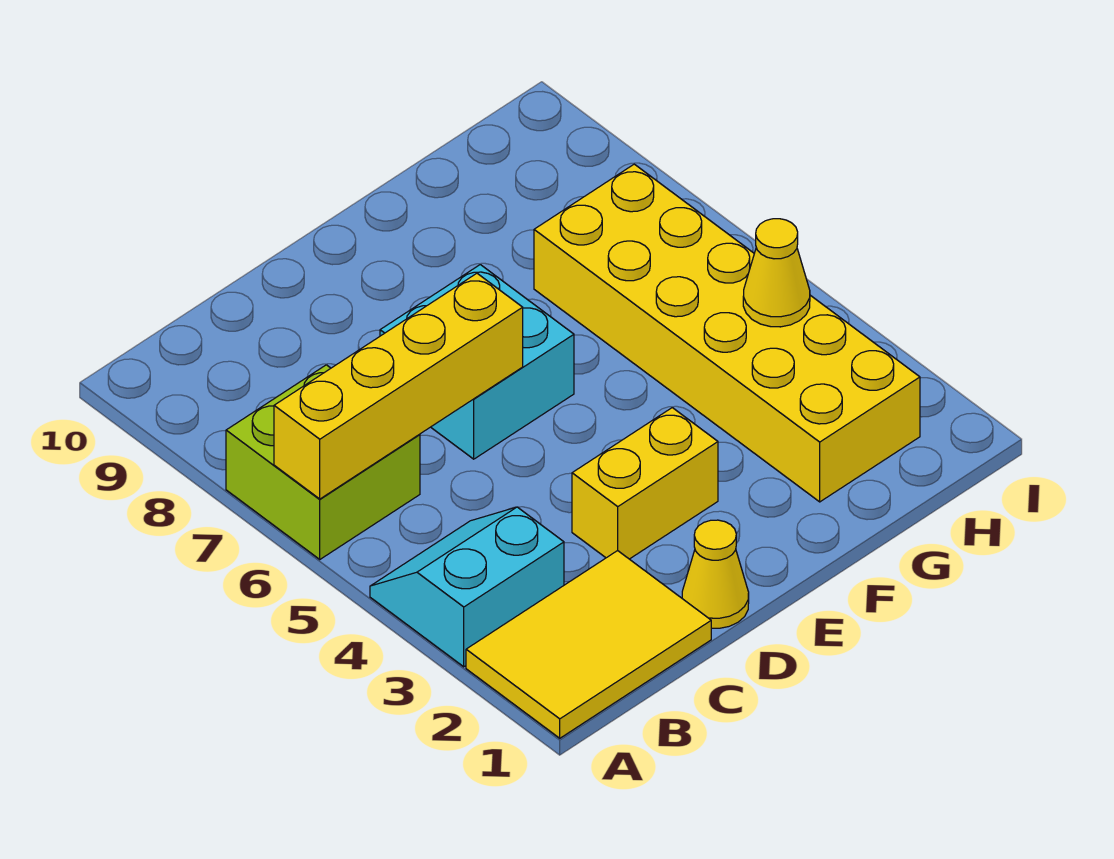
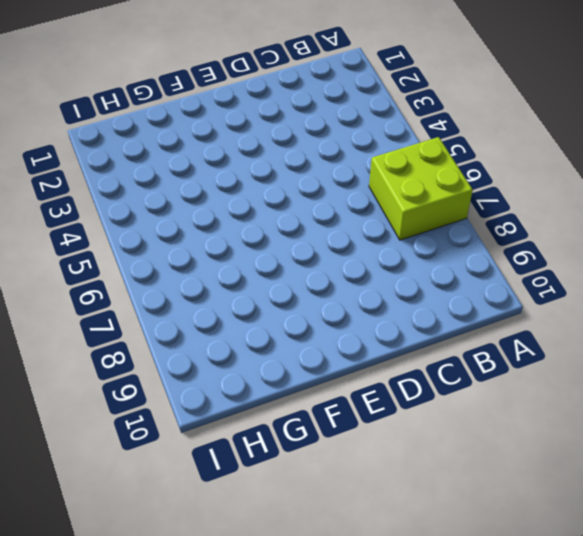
none -> yellow 2x3 tile [466,551,711,738]
none -> cyan 2x2 slope [370,507,564,667]

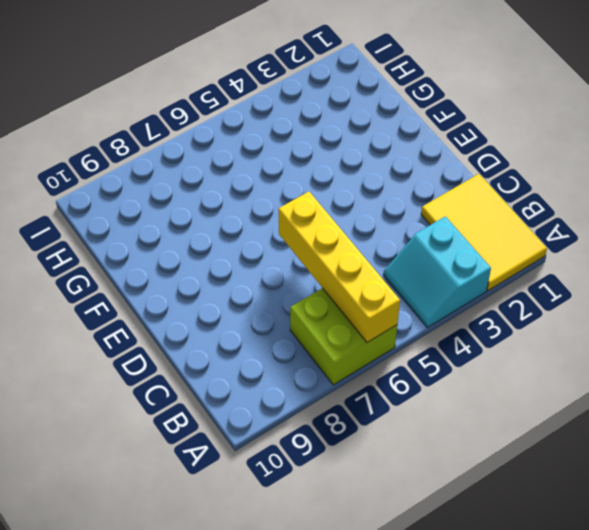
none -> yellow 1x1 cone [682,520,749,628]
none -> yellow 1x2 brick [572,408,718,559]

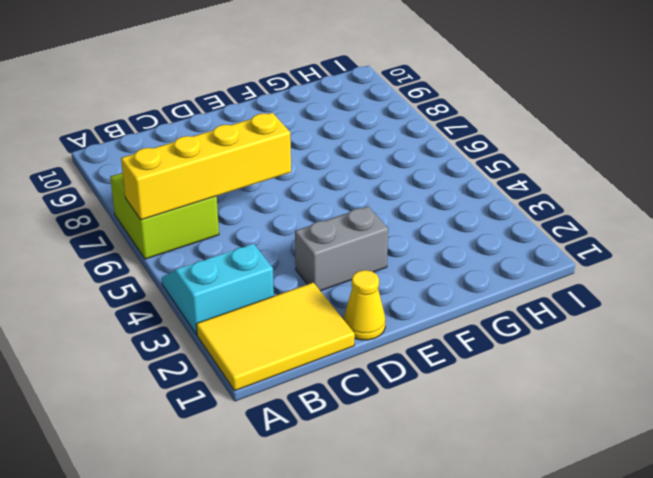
grey 1x2 brick [295,206,388,291] -> yellow 1x2 brick [572,408,718,559]
none -> cyan 2x2 brick [380,265,574,459]
none -> yellow 2x6 brick [534,164,920,502]

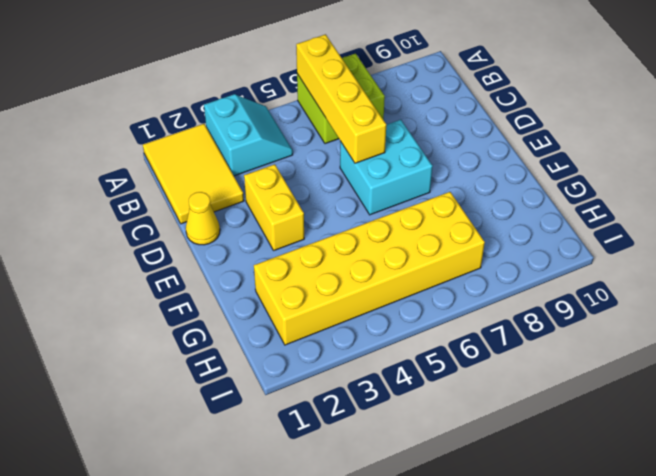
none -> yellow 1x1 cone [743,219,810,327]

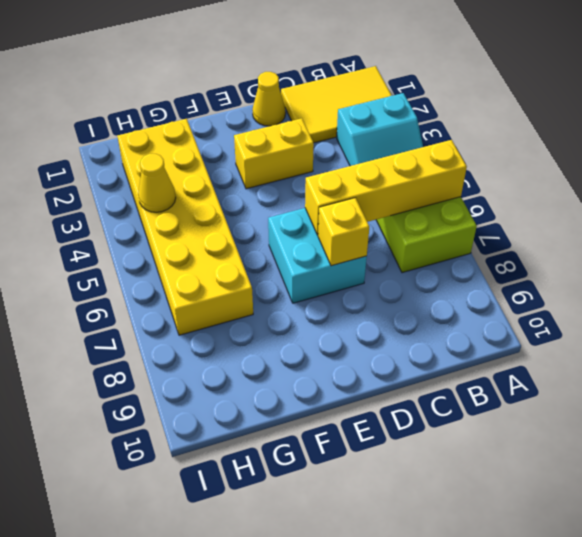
yellow 1x1 brick [318,198,369,266] -> none

